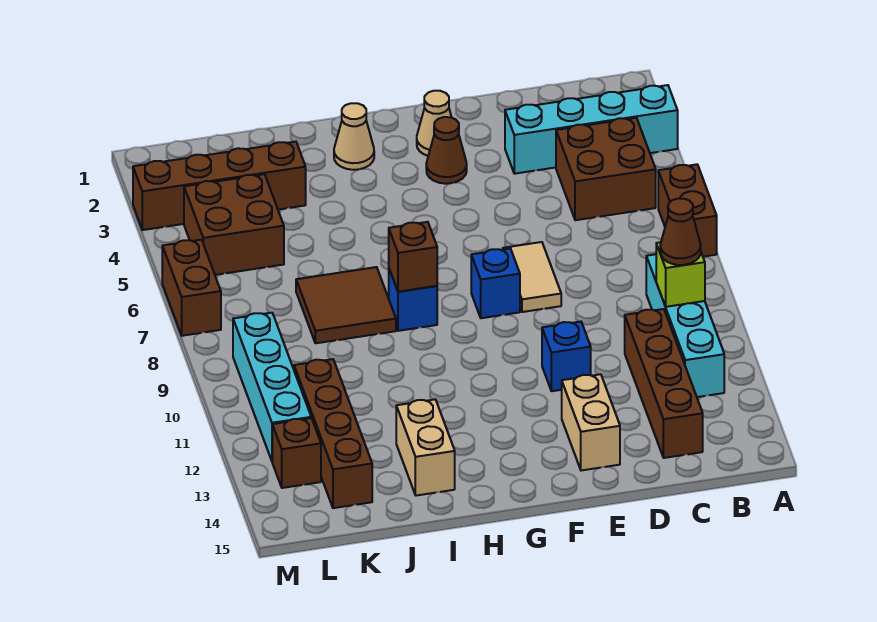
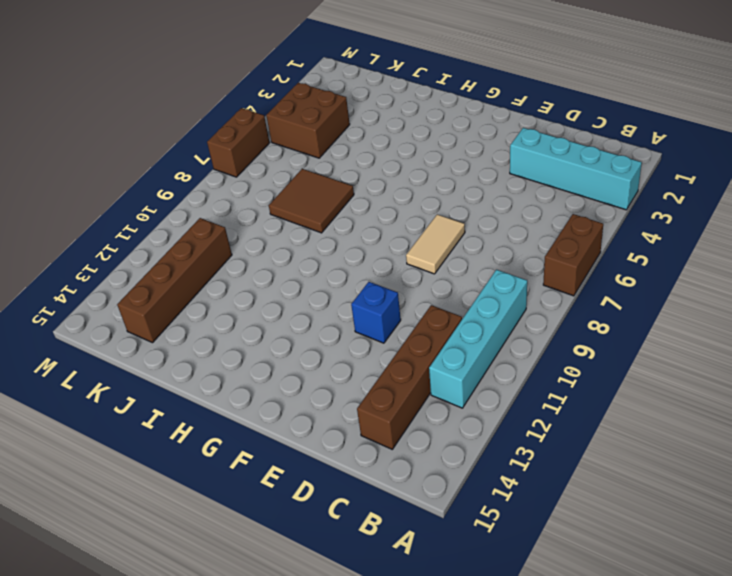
none -> brown 2x2 brick [556,118,656,220]
none -> tan 1x2 brick [562,374,620,470]
none -> tan 1x1 cone [417,91,452,156]

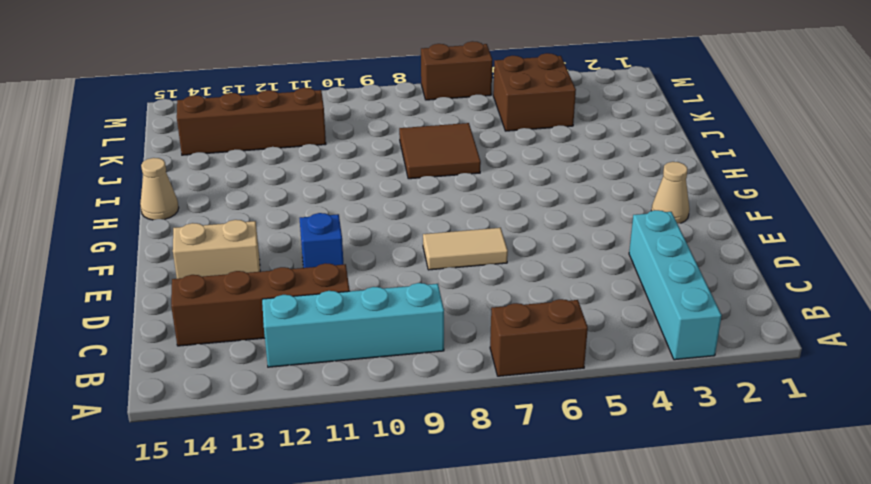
tan 1x1 cone [140,158,179,220] -> tan 1x1 cone moved to [334,103,374,170]
none -> brown 2x2 brick [556,118,656,220]
none -> brown 1x1 cone [426,117,467,184]
none -> blue 1x1 brick [471,249,520,318]

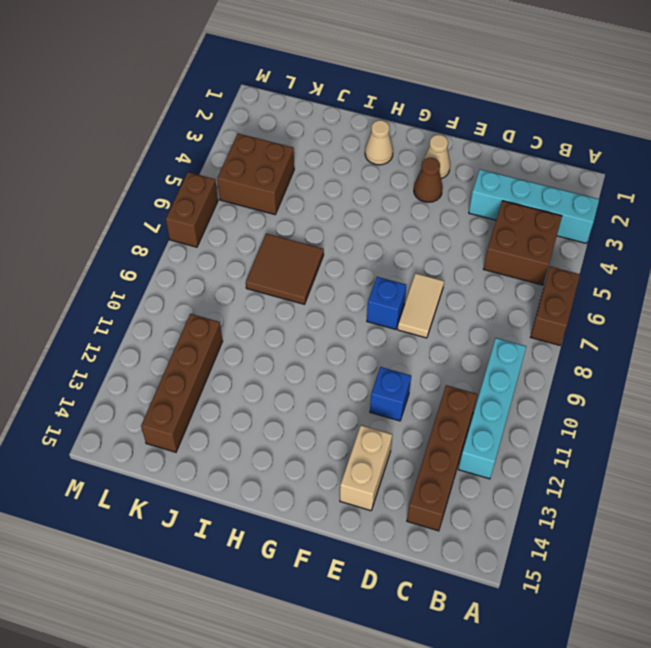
none -> blue 1x1 brick [389,269,437,331]
none -> tan 1x2 brick [396,399,455,496]
none -> brown 1x4 brick [133,142,306,230]

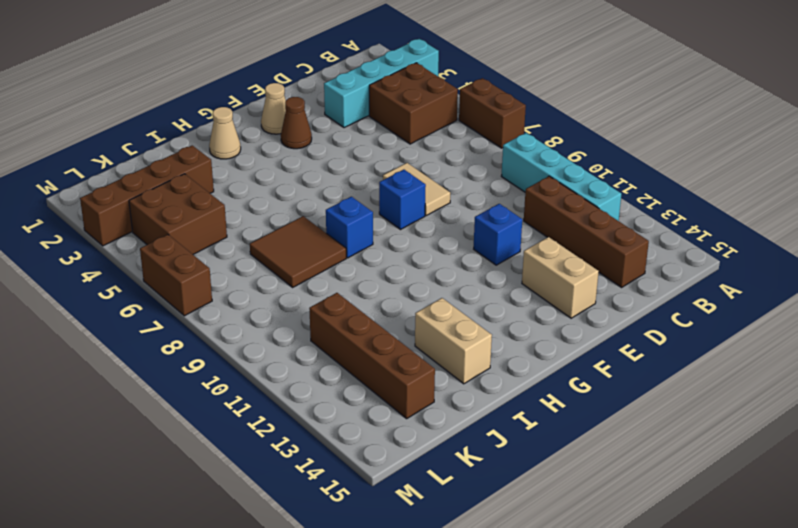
none -> cyan 1x4 brick [233,313,311,461]
none -> brown 1x1 brick [272,418,321,488]
none -> lime 1x1 brick [656,242,705,307]

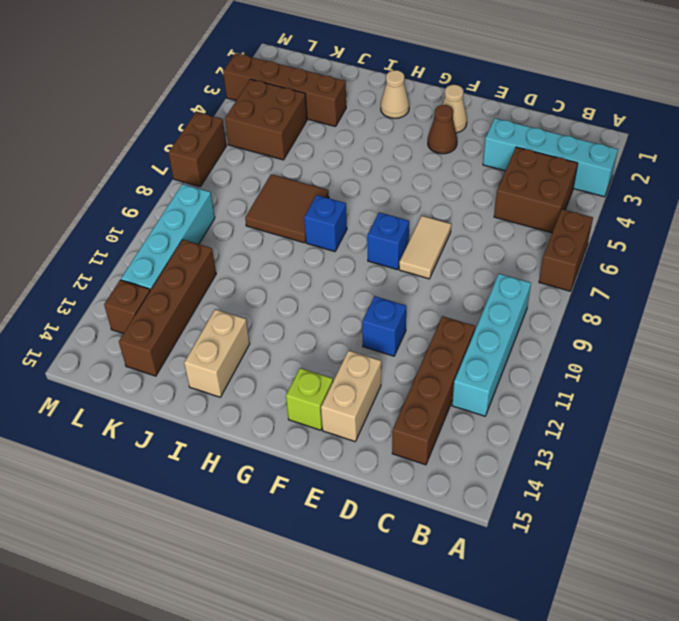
lime 1x1 brick [286,368,333,430] -> lime 1x1 brick moved to [656,242,705,307]
none -> brown 1x1 brick [389,222,437,292]
none -> brown 1x1 cone [660,199,701,265]

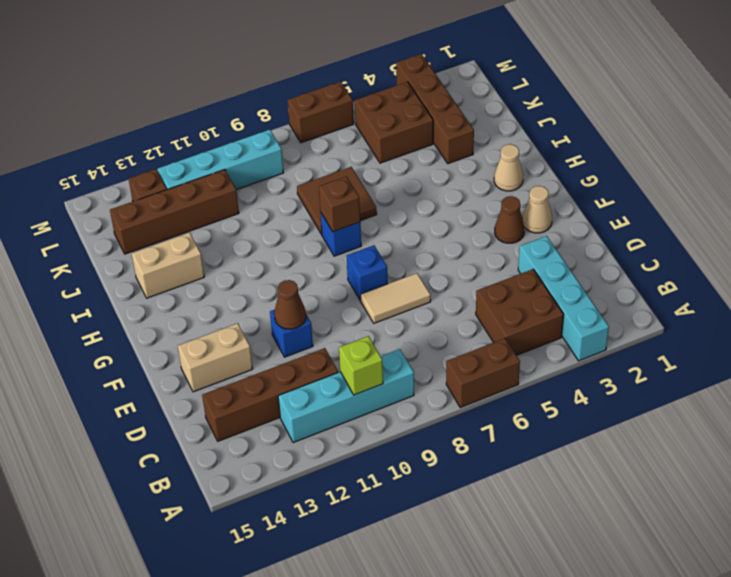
brown 1x1 cone [274,280,306,329] -> brown 1x1 cone moved to [660,199,701,265]

